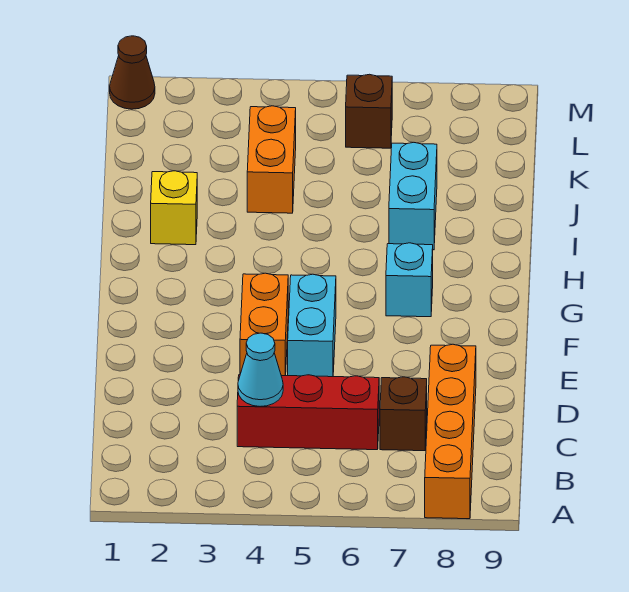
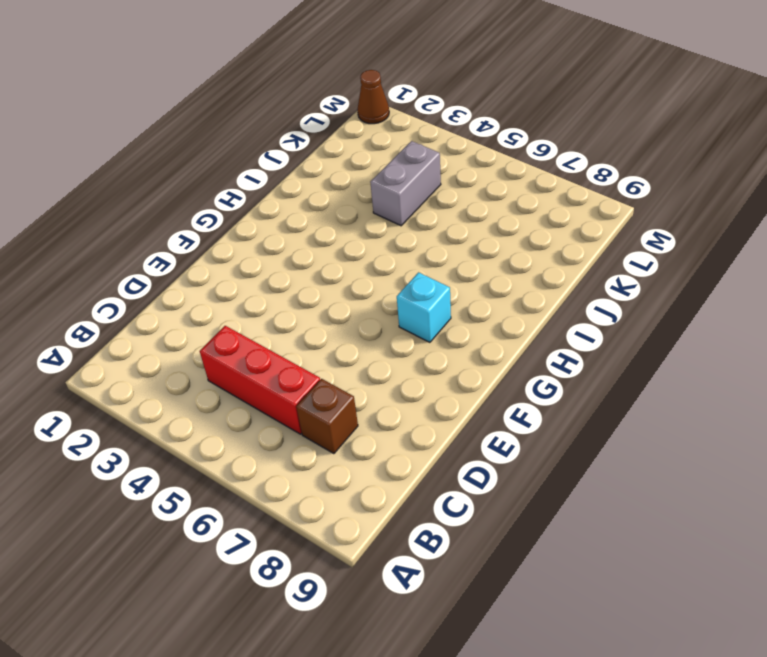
grey 1x2 brick [370,141,441,226] -> orange 1x2 brick [247,106,296,213]
none -> orange 1x4 brick [425,344,476,519]
none -> orange 1x2 brick [240,273,288,376]
none -> cyan 1x2 brick [288,274,336,377]

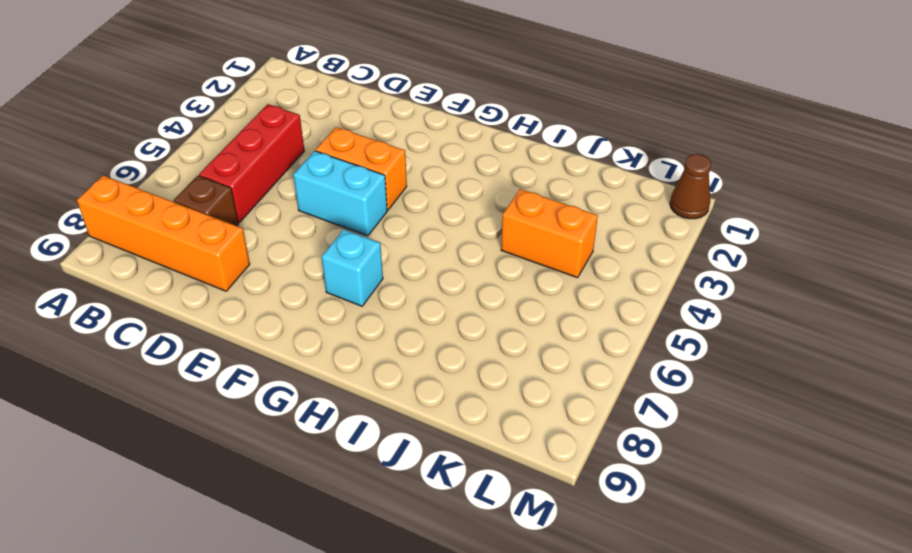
none -> yellow 1x1 brick [151,171,197,245]
none -> cyan 1x2 brick [389,142,437,250]
none -> brown 1x1 brick [346,74,392,148]

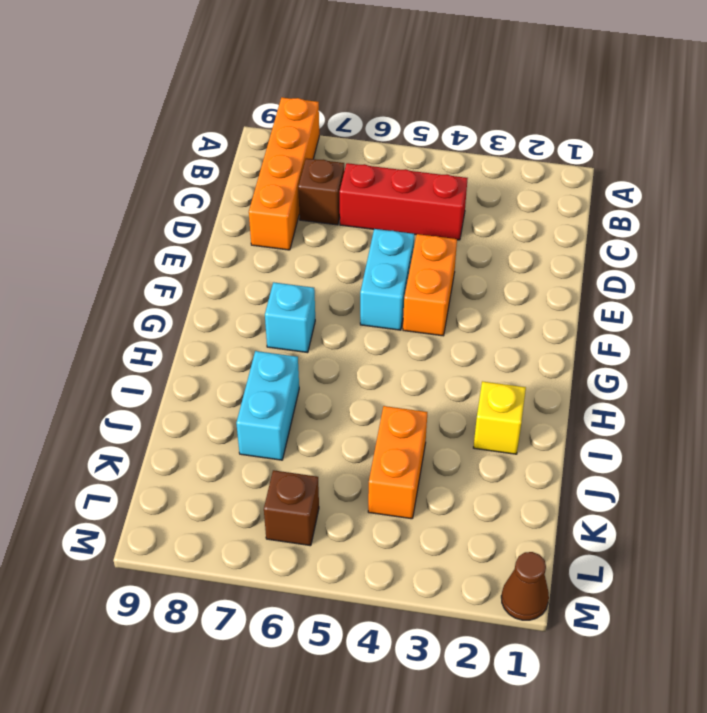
none -> cyan 1x1 cone [238,333,283,406]

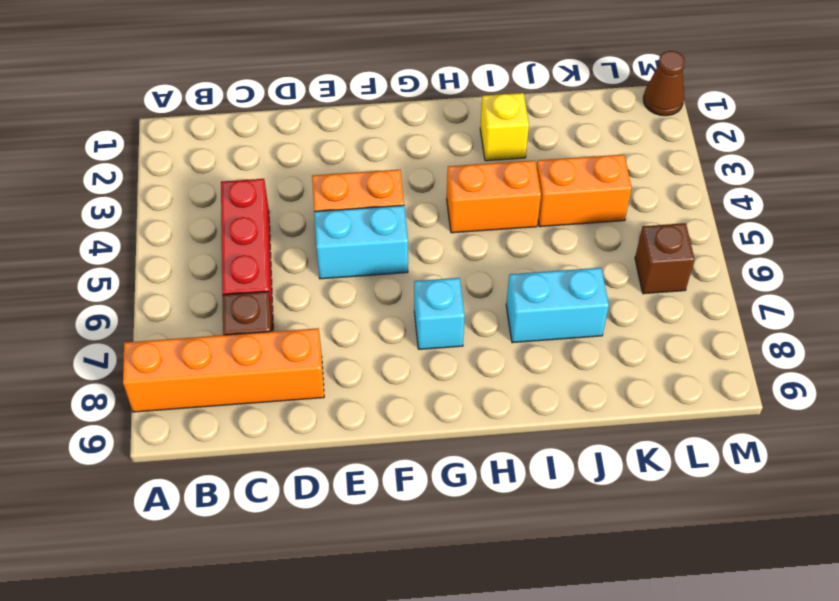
orange 1x2 brick [447,160,541,233] -> none
none -> cyan 1x1 cone [238,333,283,406]

